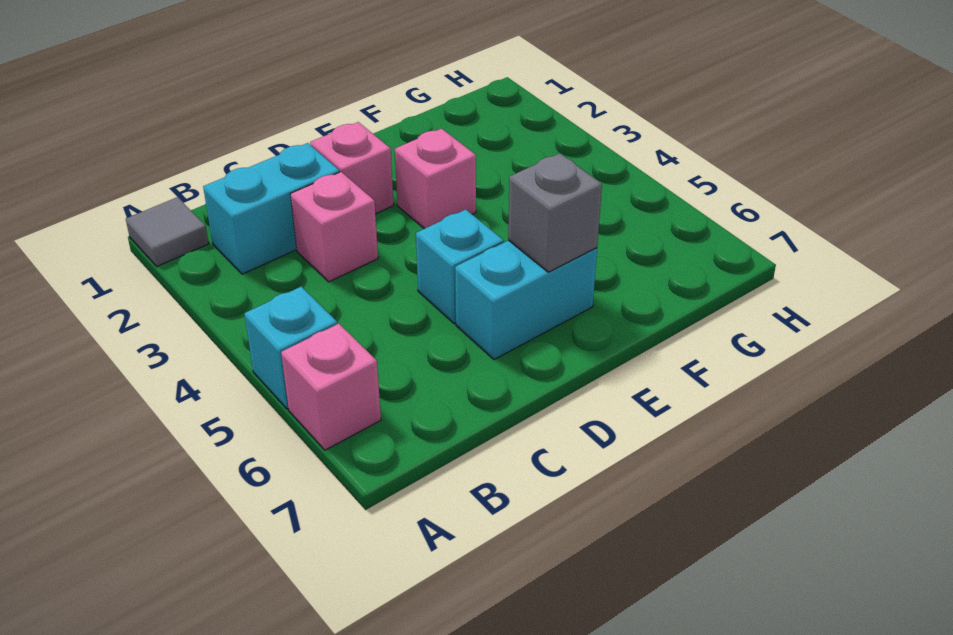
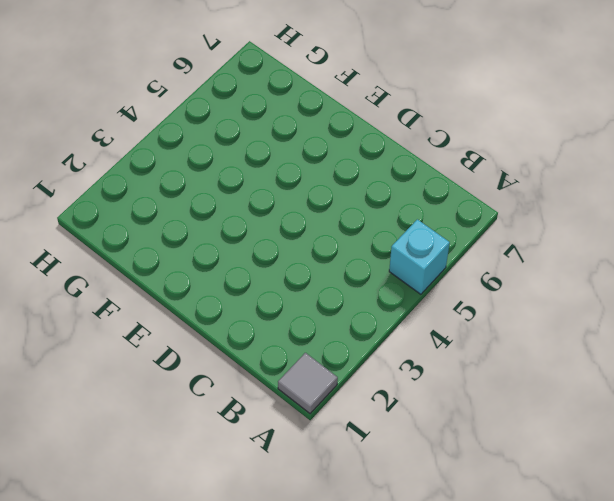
none -> pink 1x1 brick [281,324,381,450]
none -> cyan 1x2 brick [203,143,340,274]

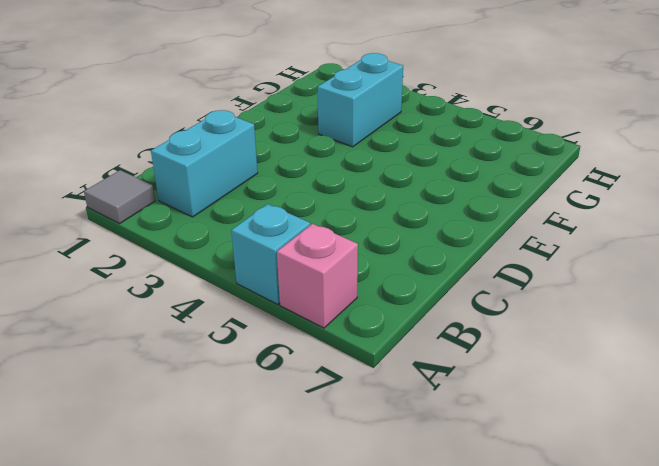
cyan 1x2 brick [318,53,403,147] -> cyan 1x2 brick moved to [455,240,597,360]
none -> pink 1x1 brick [290,172,378,282]
none -> pink 1x1 brick [310,122,394,214]

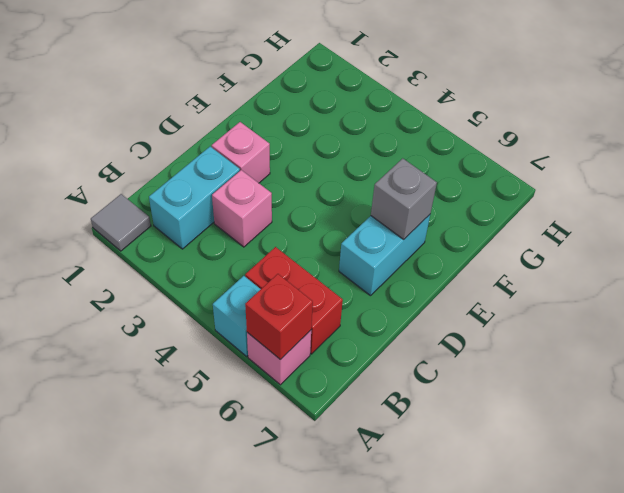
red 1x1 brick [245,274,313,360] -> none
red 1x2 brick [245,247,343,354] -> none
none -> cyan 1x1 brick [416,210,504,324]
none -> pink 1x1 brick [395,128,476,229]

